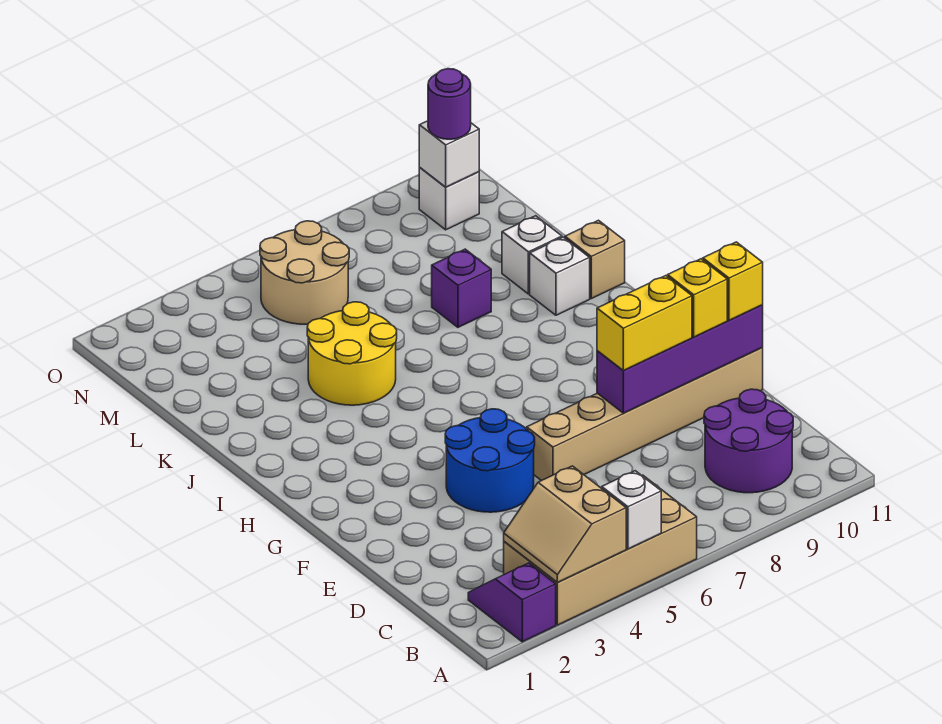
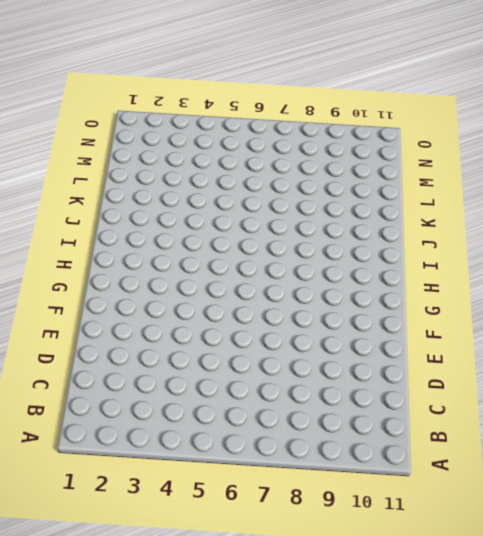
none -> purple 1x2 slope [468,563,556,642]
none -> tan 2x4 brick [504,475,697,625]
none -> purple 2x2 round brick [704,389,793,493]

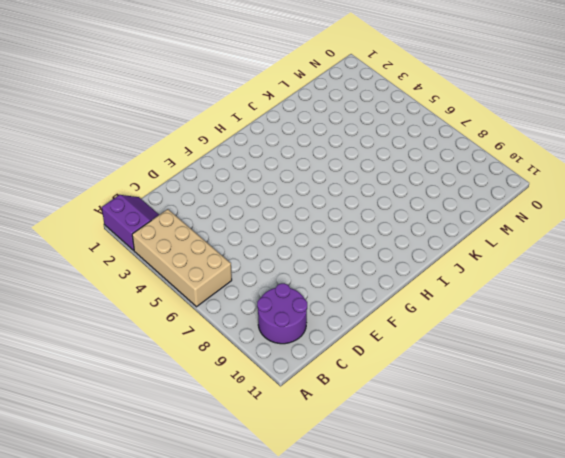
purple 2x2 slope [102,195,159,250] -> purple 1x2 slope [468,563,556,642]
none -> blue 2x2 round brick [445,409,535,512]
none -> tan 1x6 brick [527,348,763,481]
none -> yellow 2x2 round brick [307,302,397,405]

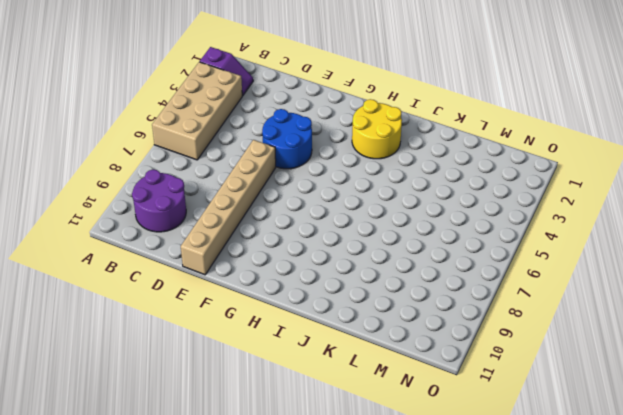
yellow 2x2 round brick [352,99,402,159] -> yellow 2x2 round brick moved to [307,302,397,405]
none -> white 1x1 brick [530,237,590,315]
none -> tan 1x1 brick [565,220,625,299]
none -> purple 1x1 brick [432,249,491,327]

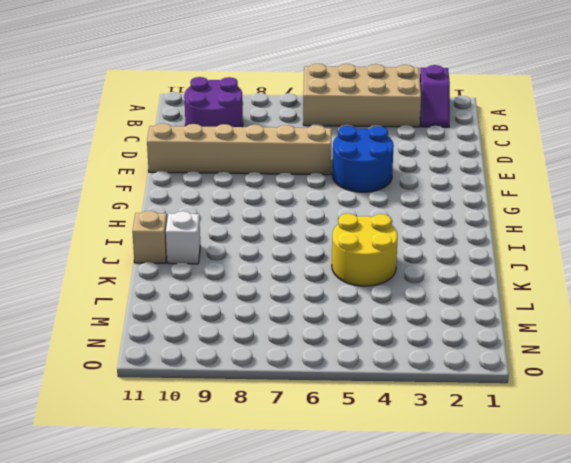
none -> purple 1x1 brick [432,249,491,327]
none -> white 1x1 brick [502,216,562,294]
none -> tan 2x2 round brick [260,221,349,324]

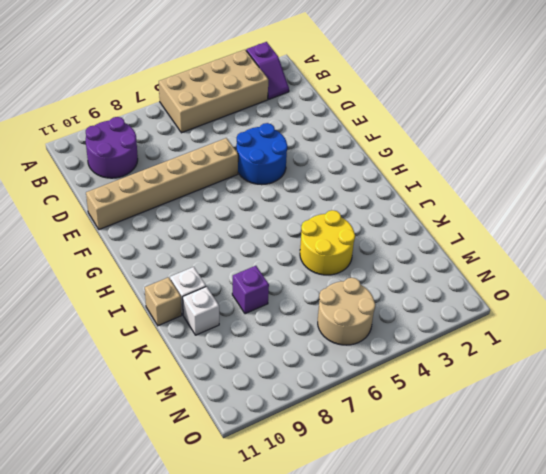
none -> white 1x1 brick [419,168,479,230]
none -> tan 2x2 slope [504,466,626,583]
none -> white 1x1 brick [602,471,661,549]

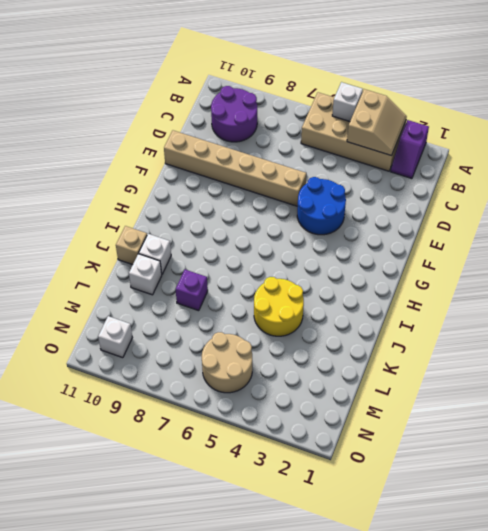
none -> purple 1x4 brick [597,305,763,413]
none -> white 1x1 brick [419,121,479,187]
none -> yellow 1x2 brick [597,276,692,370]

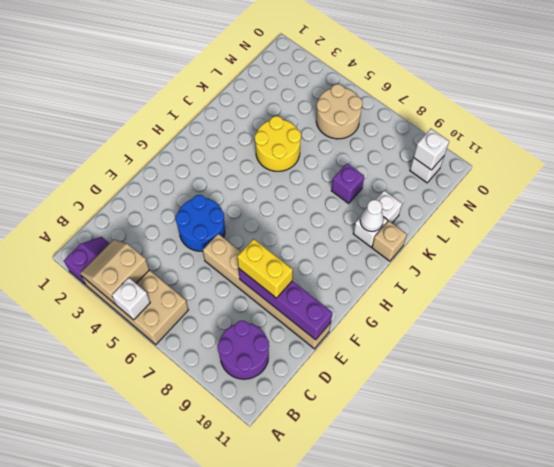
white 1x1 cone [360,200,384,231] -> none
none -> yellow 1x1 brick [668,259,727,337]
none -> yellow 1x1 brick [703,242,763,320]
none -> purple 1x1 round brick [428,69,471,139]

